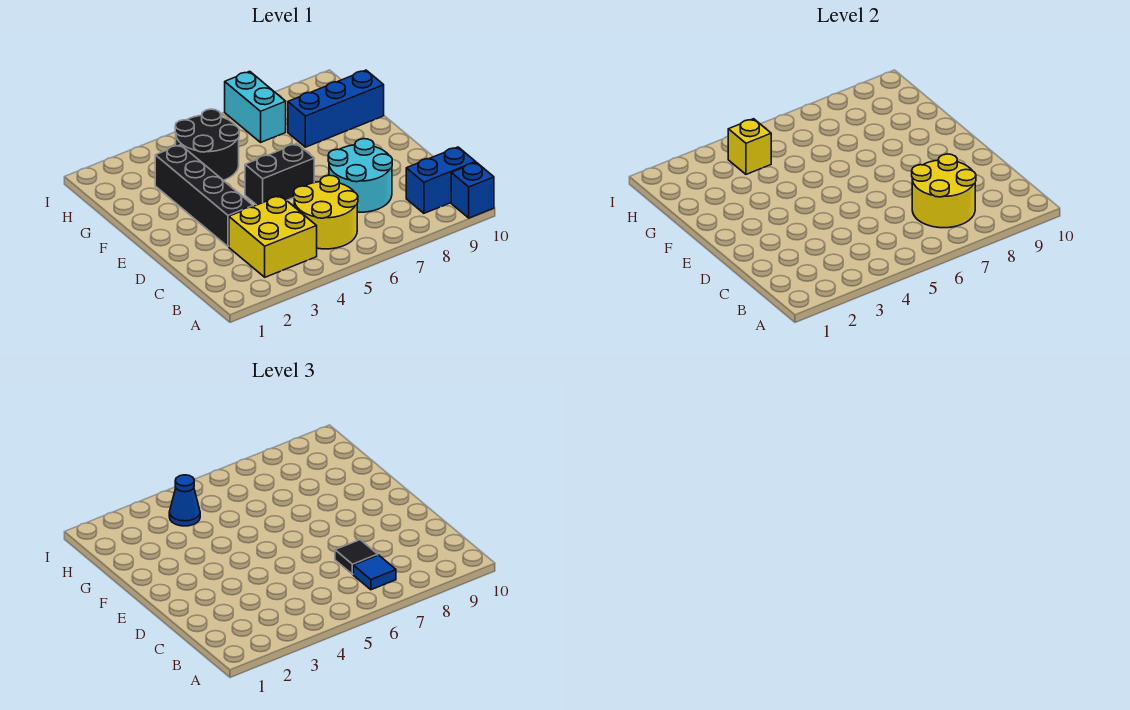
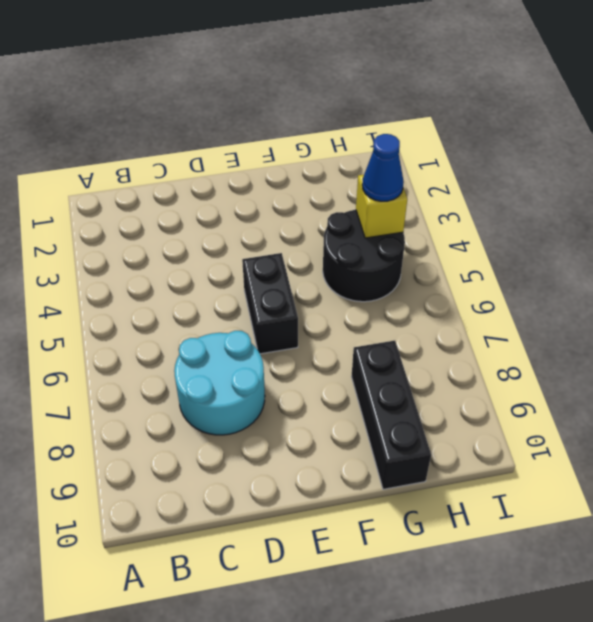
black 1x3 brick [351,341,431,489] -> blue 1x3 brick [288,70,384,147]
none -> blue 1x1 brick [451,162,494,218]
none -> yellow 2x2 brick [229,196,317,277]
none -> yellow 2x2 round brick [294,175,358,249]

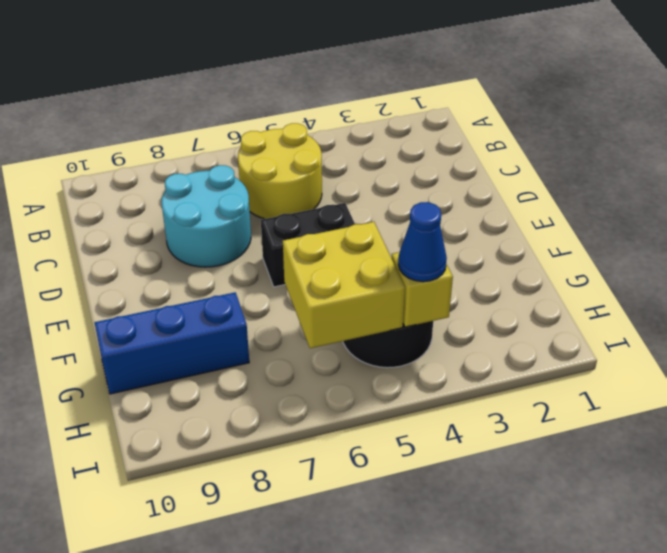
yellow 2x2 brick [283,222,405,348] -> yellow 2x2 brick moved to [229,196,317,277]
none -> blue 1x1 brick [451,162,494,218]
none -> blue 1x2 brick [406,147,476,213]
none -> black 1x4 brick [155,145,253,247]

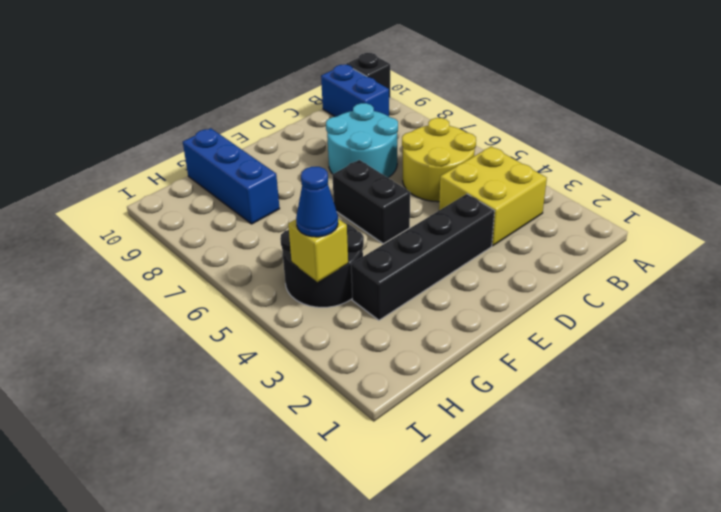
black 1x1 brick [346,53,390,98] -> blue 1x1 brick [451,162,494,218]
none -> cyan 1x2 brick [225,71,286,142]
none -> yellow 2x2 round brick [912,154,976,228]
none -> blue 1x1 tile [353,555,396,590]

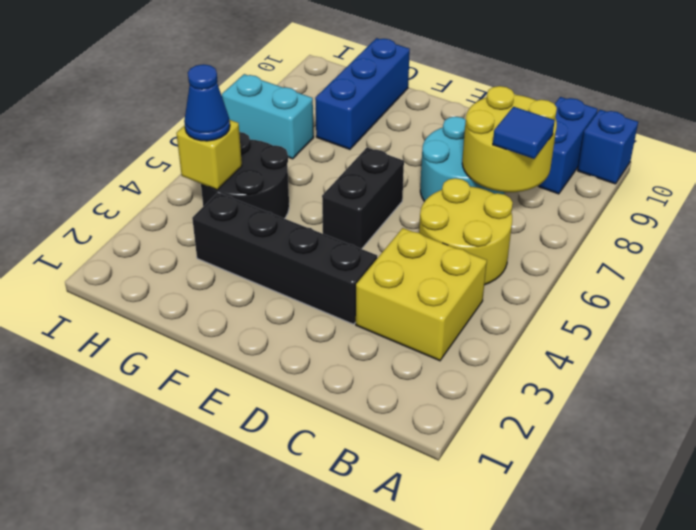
none -> black 1x1 tile [335,540,378,574]

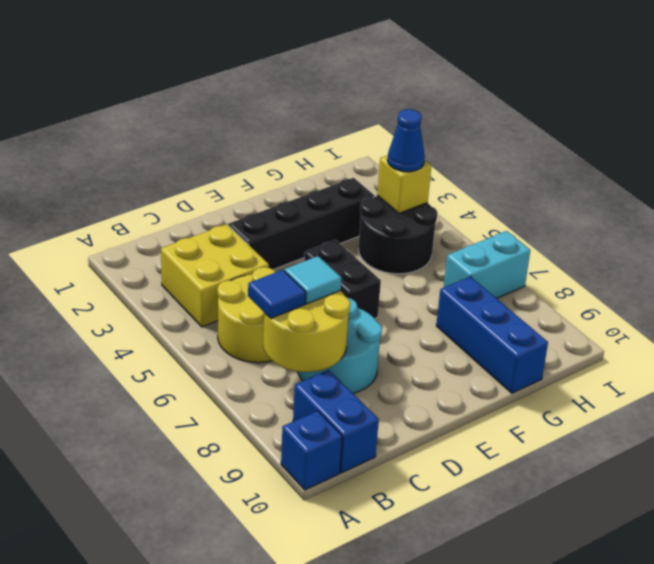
cyan 1x1 tile [284,256,341,304] -> black 1x1 tile [335,540,378,574]

